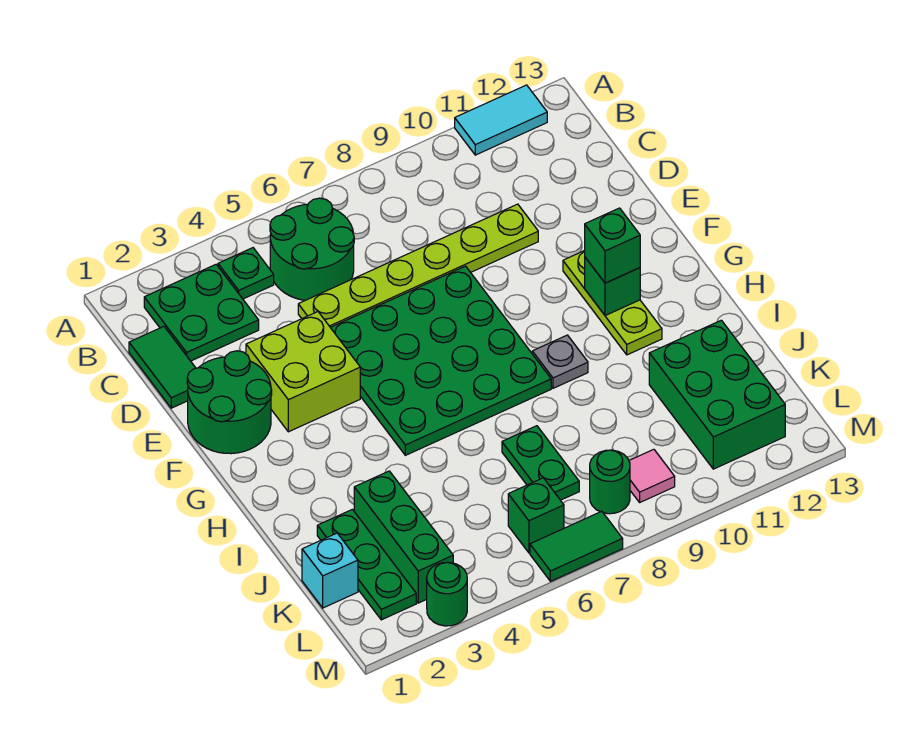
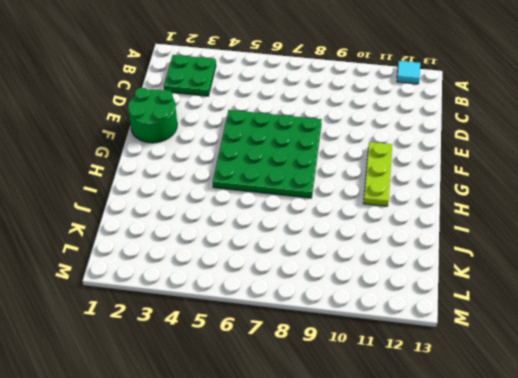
cyan 1x1 tile [397,61,420,84] -> cyan 1x2 tile [455,85,547,155]
none -> green 1x1 plate [218,248,274,299]
none -> green 2x2 round brick [270,198,354,300]
none -> green 1x2 tile [129,326,195,408]

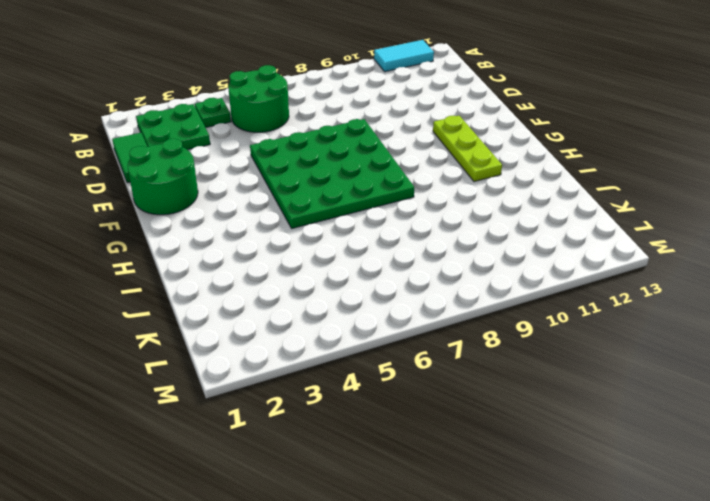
none -> lime 1x6 plate [298,204,538,327]
none -> lime 2x2 brick [246,312,360,432]
none -> grey 1x1 plate [532,335,588,388]

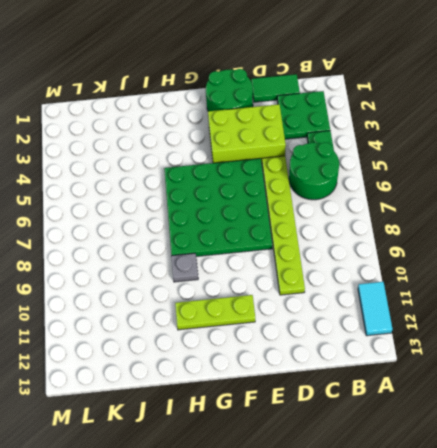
lime 2x3 brick [208,104,286,163] -> lime 2x2 brick [246,312,360,432]
none -> green 1x3 plate [317,509,416,620]
none -> green 1x3 brick [354,471,453,603]
none -> green 1x2 plate [502,426,579,500]

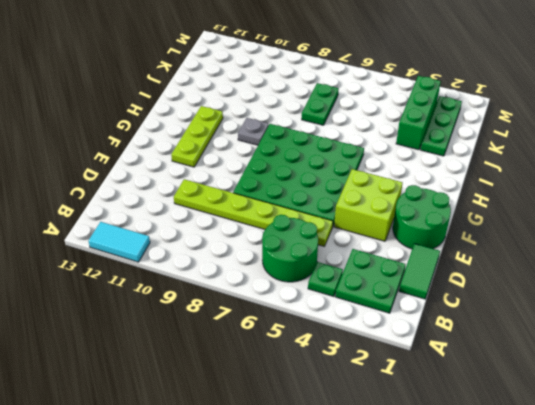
none -> green 2x3 brick [649,320,785,469]
none -> cyan 1x1 brick [302,533,358,608]
none -> green 1x1 brick [508,478,564,553]

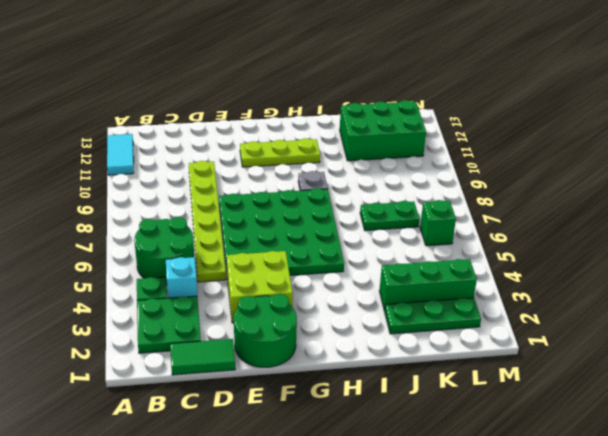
cyan 1x1 brick [166,257,197,298] -> cyan 1x1 brick moved to [302,533,358,608]
none -> green 1x1 round brick [590,450,630,514]
none -> pink 1x1 tile [629,449,675,502]
none -> green 1x1 round brick [427,562,467,626]

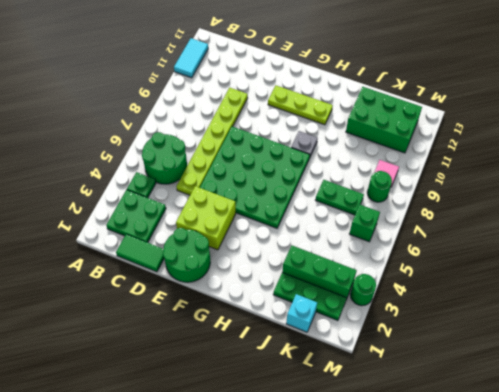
none -> green 1x2 tile [530,511,623,581]
none -> green 1x1 brick [585,257,640,316]
none -> green 1x1 brick [585,208,640,283]

